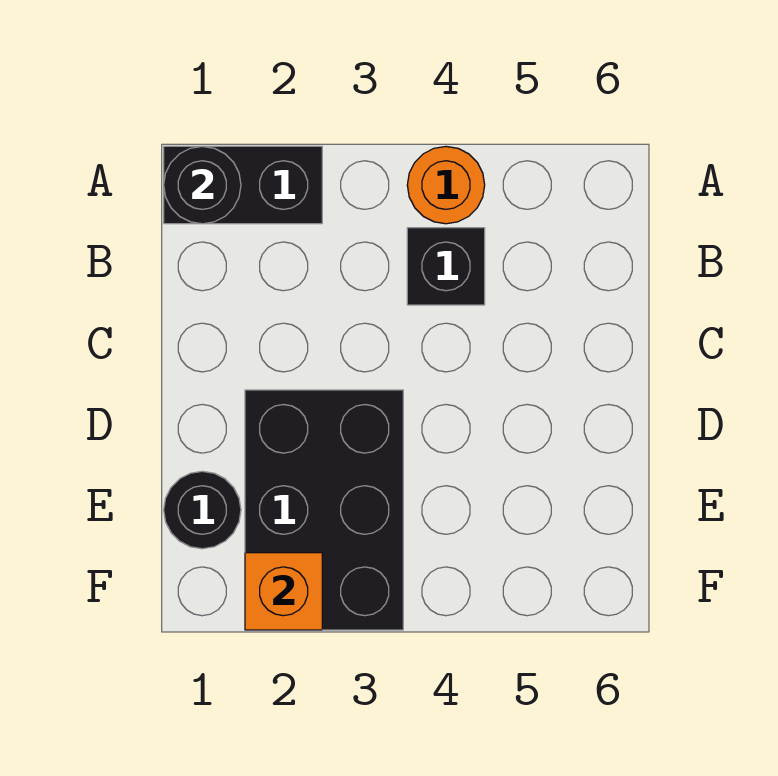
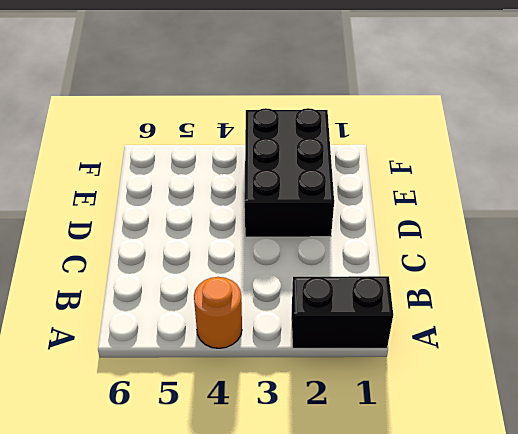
none -> black 1x1 brick [407,228,485,305]
none -> black 1x1 round brick [164,471,241,549]

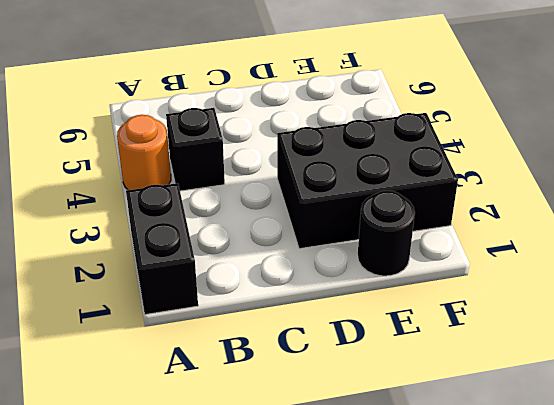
none -> black 1x1 round brick [164,146,241,224]
none -> orange 1x1 brick [245,553,322,630]

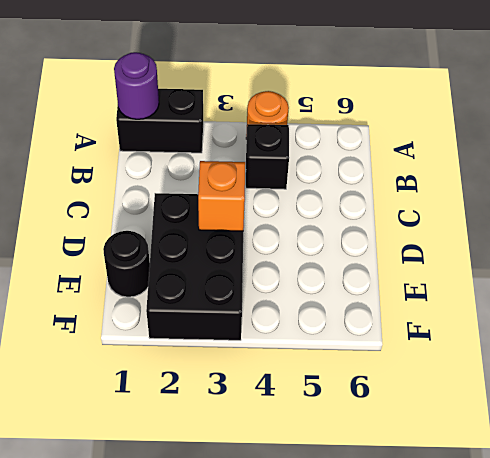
purple 1x1 round brick [114,52,159,119] -> black 1x1 round brick [164,146,241,224]
orange 1x1 brick [198,161,245,231] -> orange 1x1 brick moved to [245,553,322,630]

